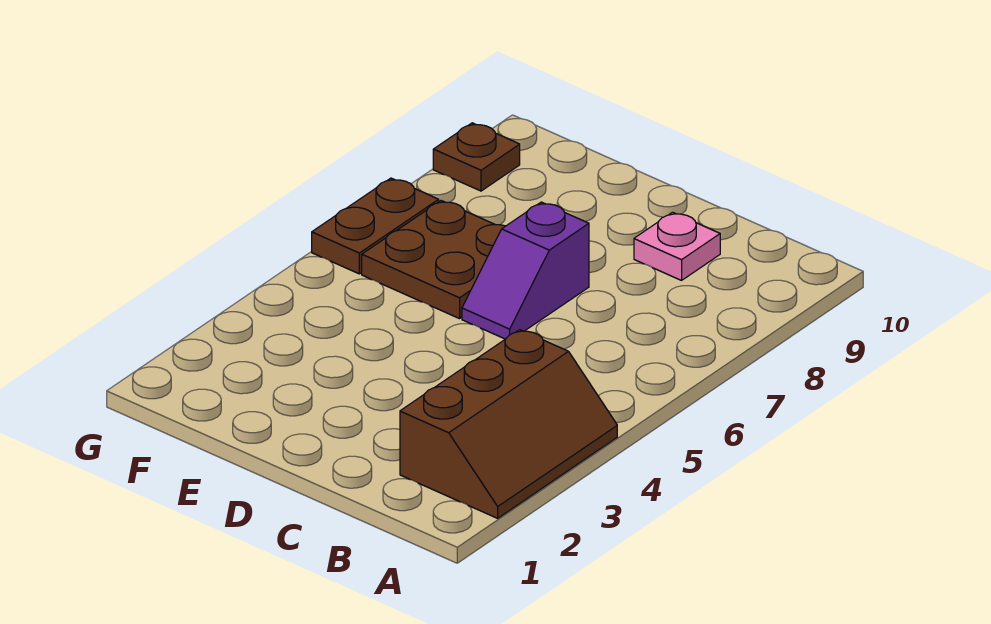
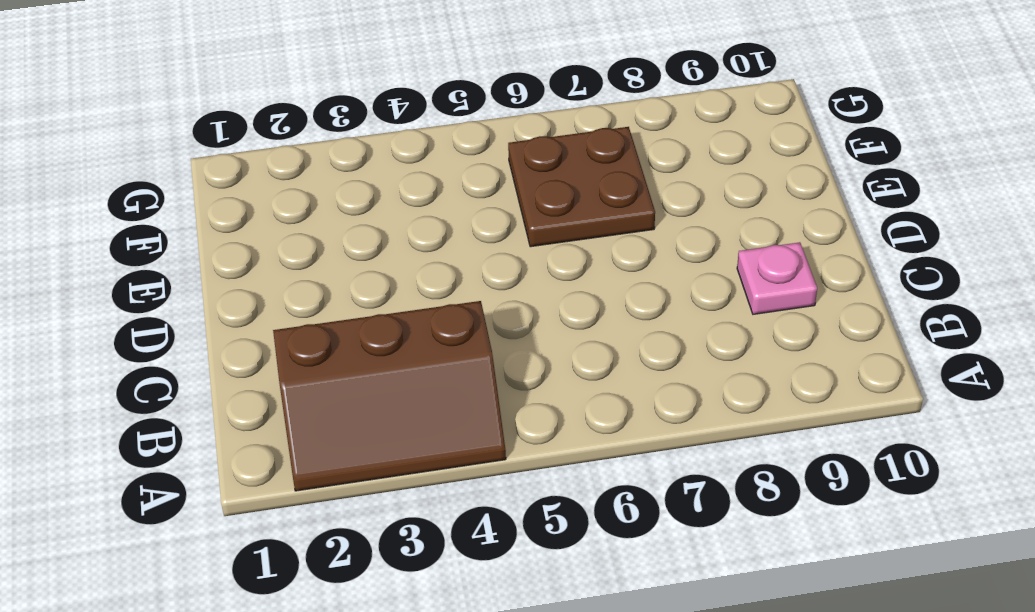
none -> purple 1x2 slope [462,202,589,339]
none -> brown 1x2 plate [312,178,439,274]

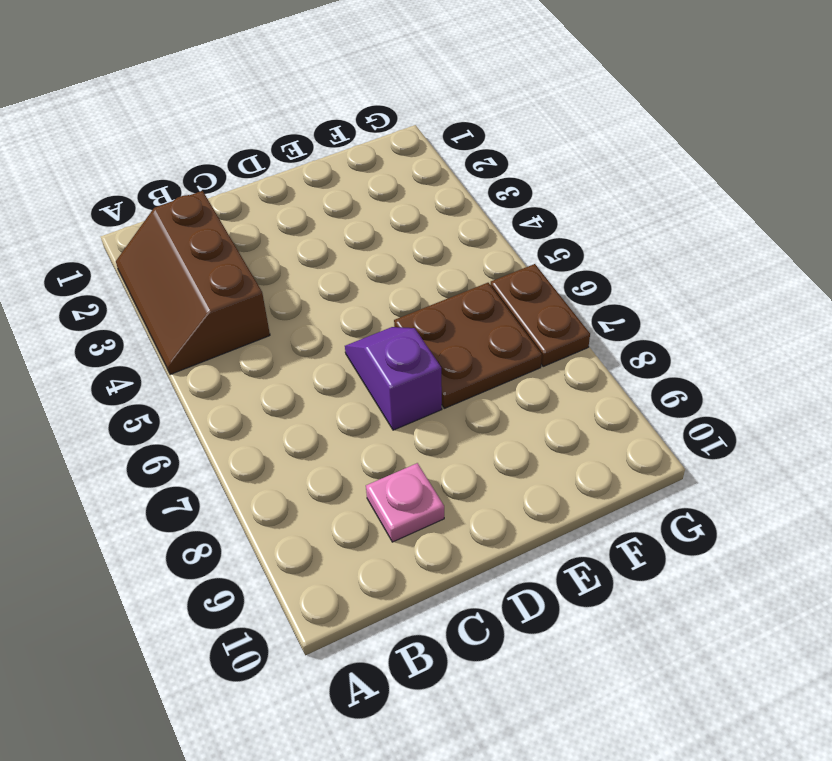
none -> brown 1x1 plate [433,123,520,191]

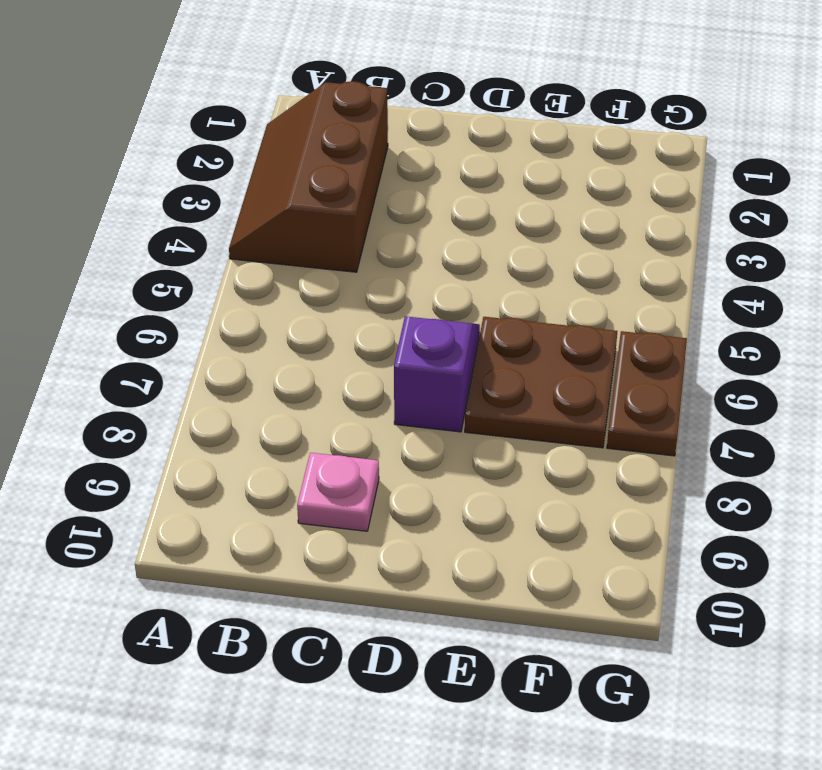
none -> brown 1x1 plate [433,123,520,191]

